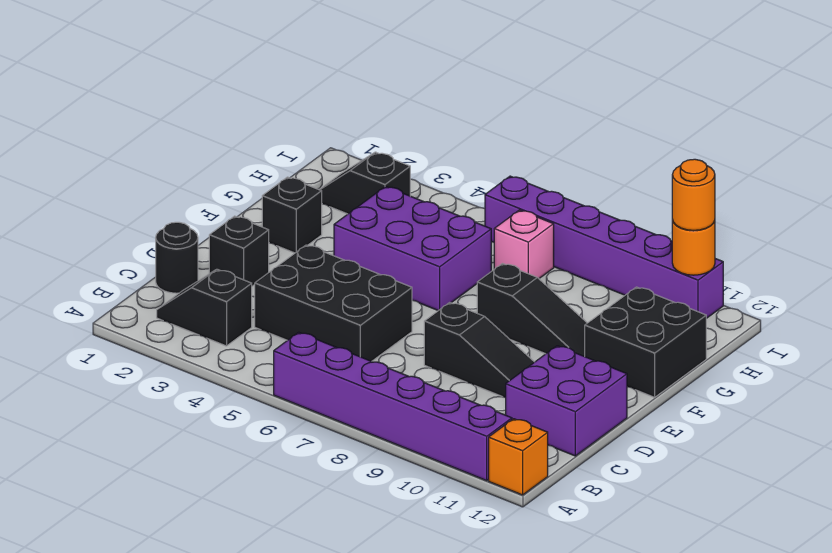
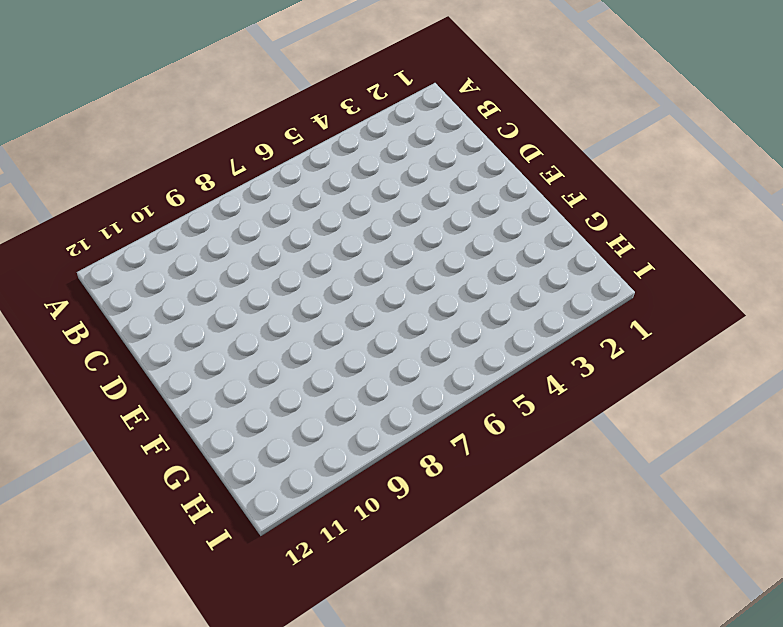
none -> purple 1x6 brick [274,332,512,481]
none -> orange 1x1 brick [489,419,548,495]
none -> black 1x2 slope [157,269,252,346]

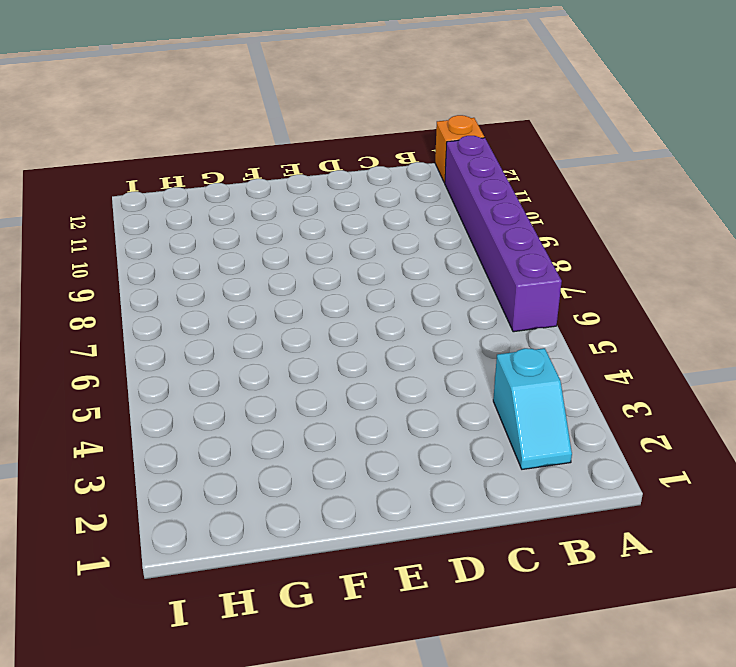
cyan 1x2 slope [493,348,572,469] -> black 1x2 slope [157,269,252,346]
none -> black 1x1 round brick [156,222,198,293]
none -> black 2x3 brick [255,245,412,361]
none -> purple 2x2 brick [506,346,627,456]

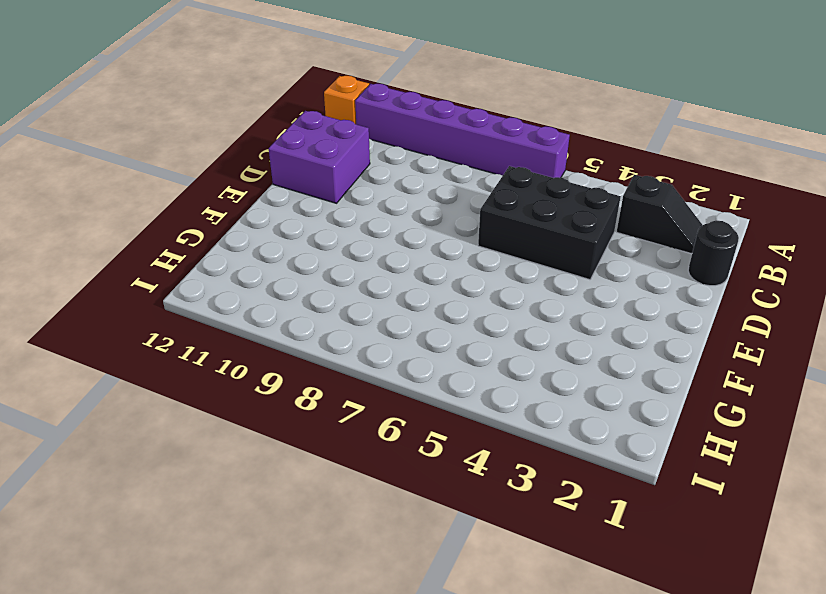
none -> black 1x1 brick [209,216,269,286]
none -> black 1x3 slope [424,303,534,398]
none -> black 1x1 brick [262,177,322,253]

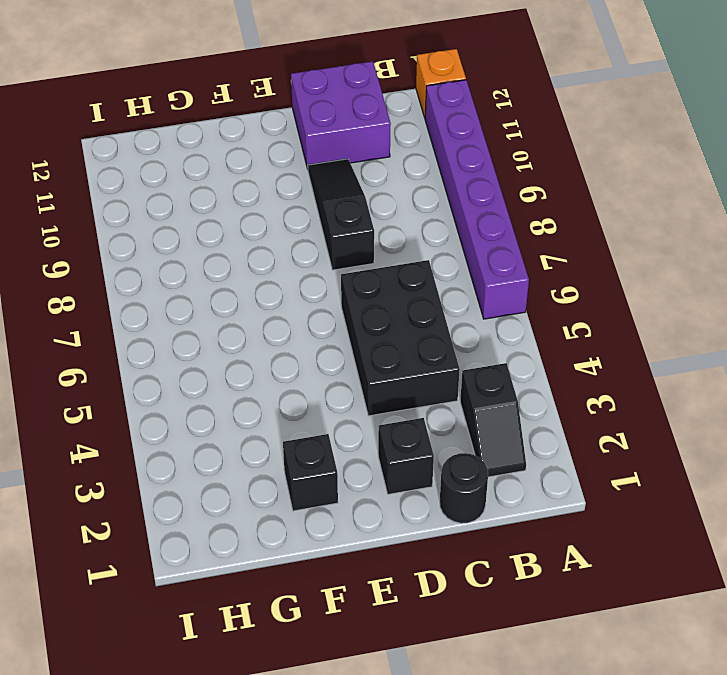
none -> purple 2x3 brick [334,186,491,311]
none -> black 1x3 slope [477,264,587,356]
none -> black 2x2 brick [585,287,706,397]

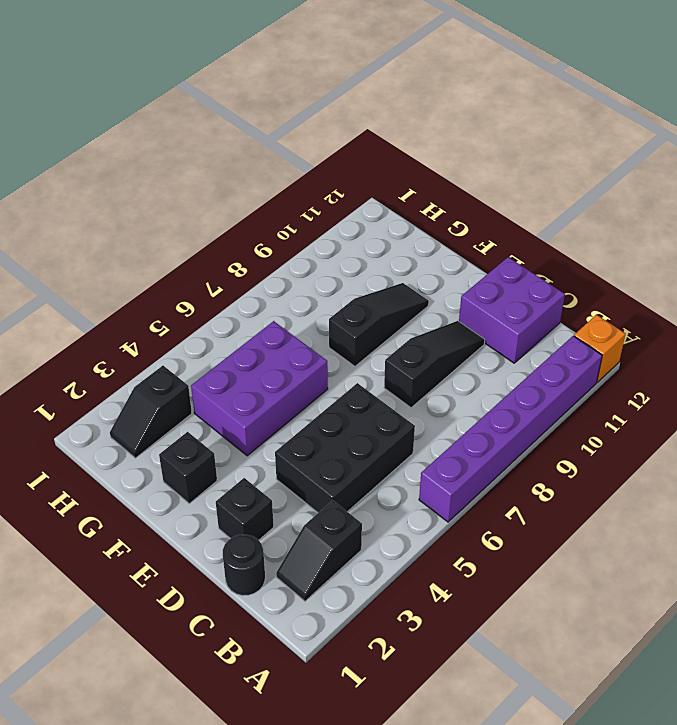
none -> black 2x2 brick [585,287,706,397]
none -> pink 1x1 brick [494,210,554,278]
none -> purple 1x6 brick [485,176,723,318]

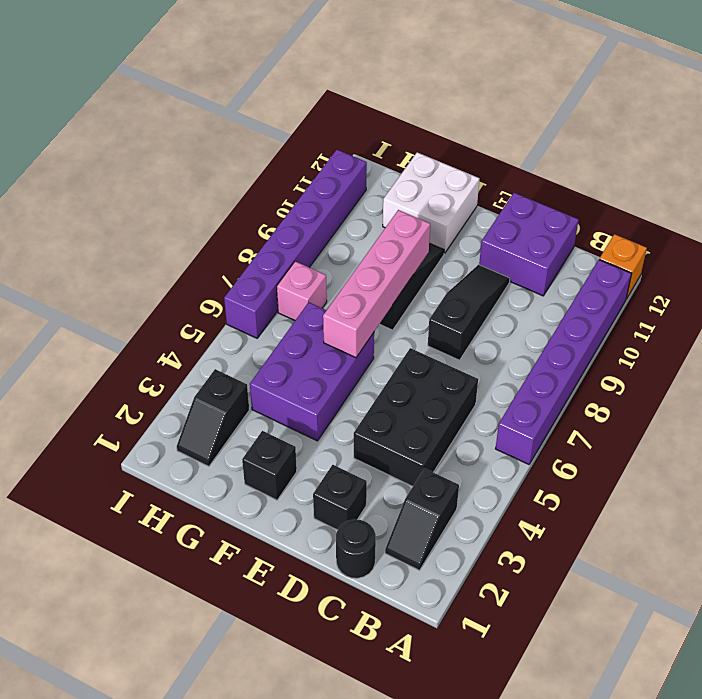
pink 1x4 brick [323,210,430,358] -> none
white 2x2 brick [383,152,479,253] -> black 2x2 brick [585,287,706,397]
none -> orange 1x1 round brick [672,220,715,275]
none -> orange 1x1 round brick [672,159,715,230]

